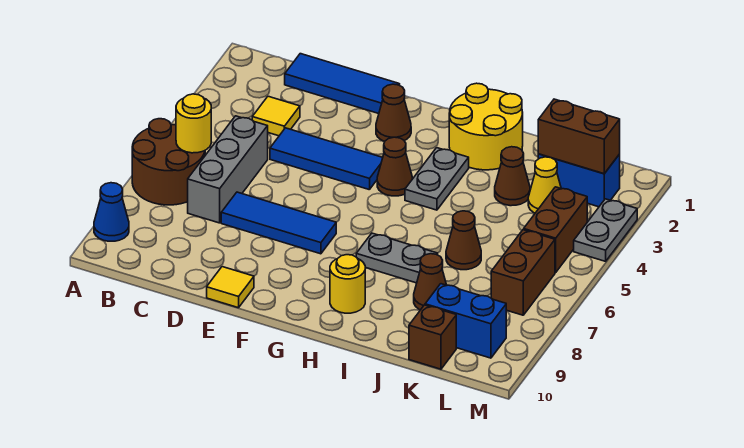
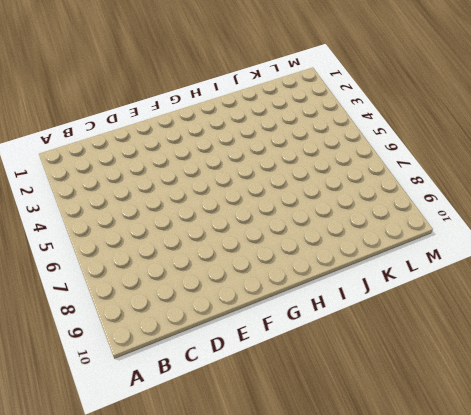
none -> brown 2x2 round brick [132,119,205,205]
none -> blue 1x1 cone [94,183,129,241]
none -> blue 1x3 tile [285,54,400,114]

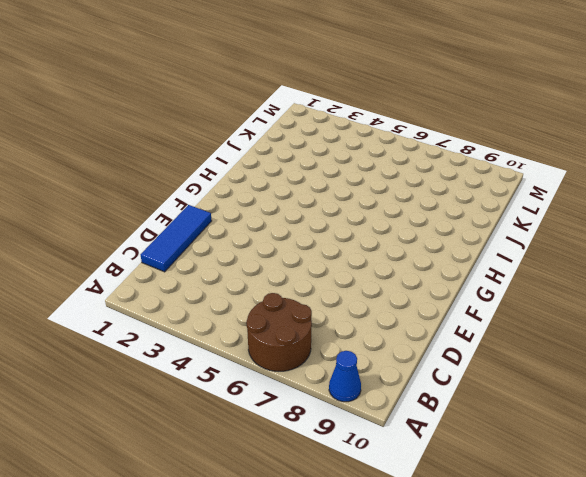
none -> yellow 1x1 tile [252,96,300,136]
none -> grey 1x3 brick [188,116,268,223]
none -> blue 1x3 tile [270,128,383,190]

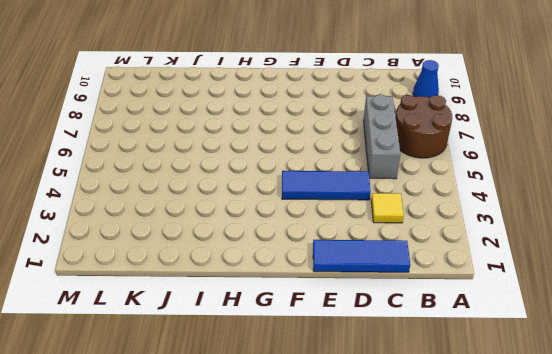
none -> blue 1x3 tile [221,192,336,254]
none -> yellow 1x1 tile [207,267,254,308]
none -> brown 1x1 cone [376,84,411,141]

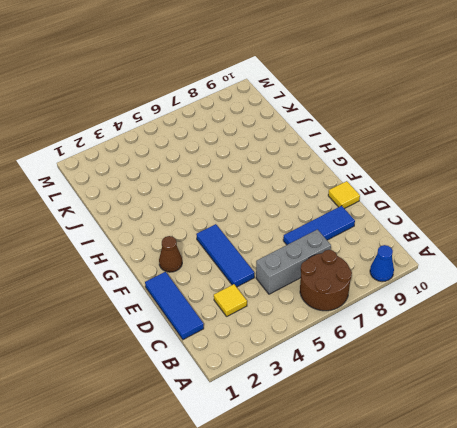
blue 1x3 tile [283,206,355,245] -> blue 1x3 tile turned to [221,192,336,254]
none -> brown 1x1 cone [377,137,412,196]
none -> yellow 2x2 round brick [449,83,523,170]
none -> grey 1x2 plate [405,148,469,210]

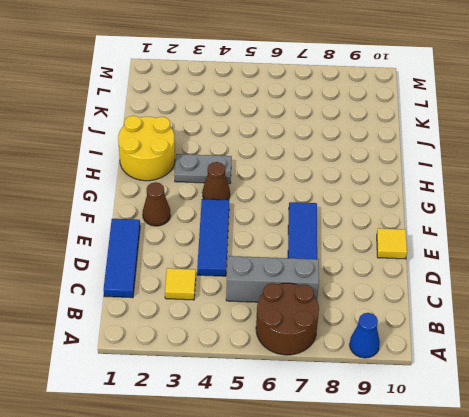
none -> grey 1x2 plate [356,233,438,283]
none -> yellow 1x1 round brick [330,255,365,313]
none -> brown 1x1 cone [495,147,530,206]

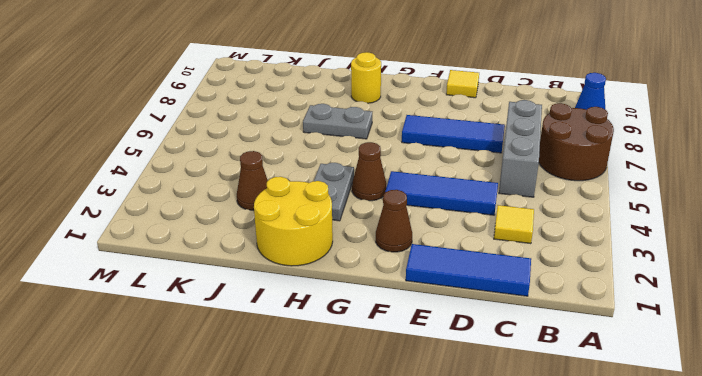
none -> brown 1x1 cone [446,211,481,270]
none -> brown 1x1 cone [414,254,446,310]
none -> blue 1x2 brick [538,154,620,207]

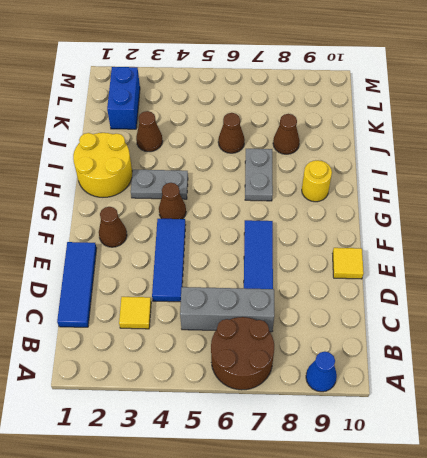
none -> yellow 1x1 cone [528,157,561,213]
none -> blue 1x2 brick [425,284,506,358]
none -> brown 1x1 brick [409,305,456,369]

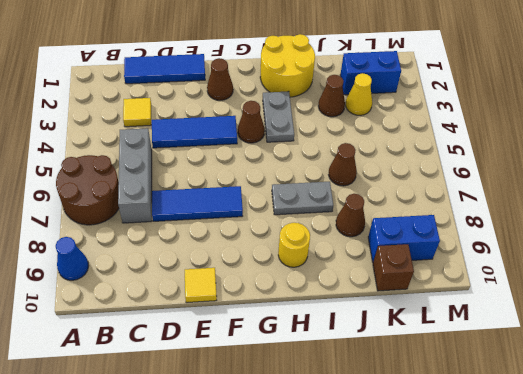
none -> brown 1x2 brick [524,187,587,273]
none -> brown 1x2 brick [491,230,555,315]
none -> grey 1x2 plate [574,199,637,261]

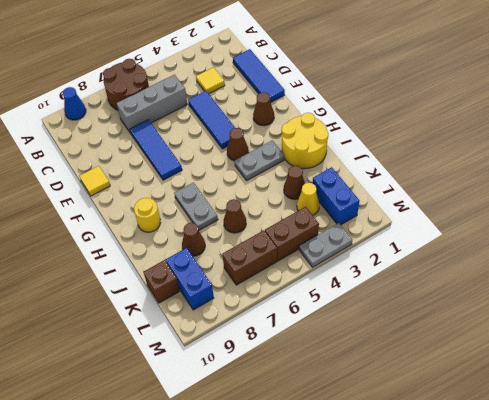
none -> yellow 1x1 round brick [176,94,211,153]
none -> brown 1x2 brick [538,99,620,174]

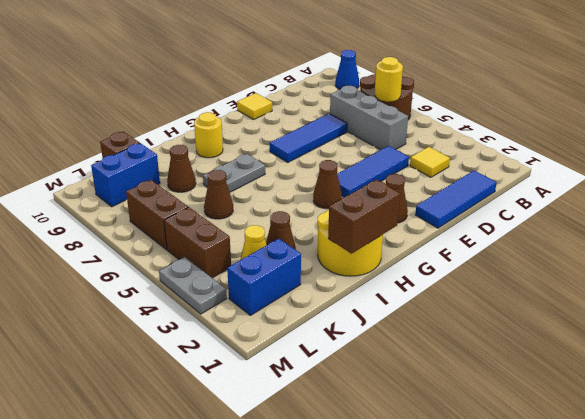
brown 1x2 brick [328,180,400,254] -> brown 1x2 brick moved to [538,99,620,174]
none -> grey 1x2 plate [405,148,469,210]

